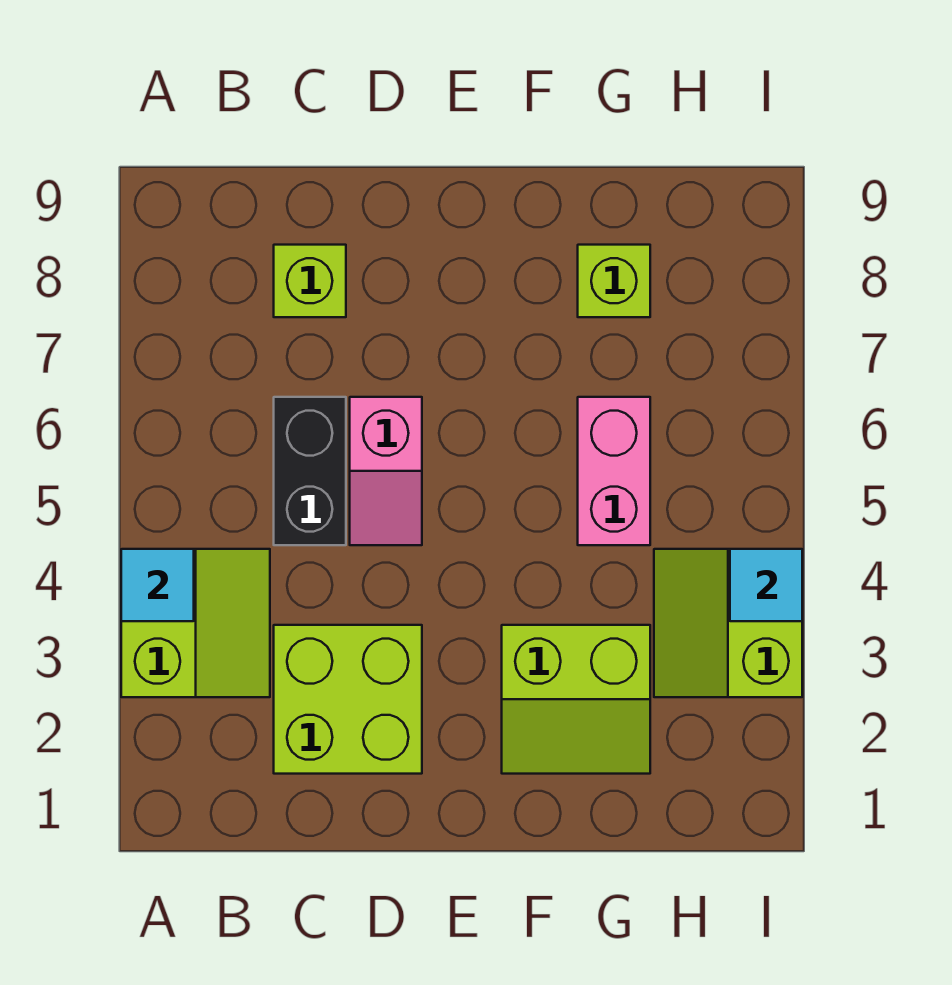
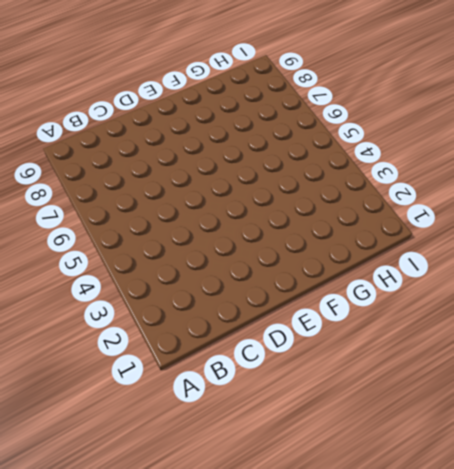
none -> lime 2x2 slope [121,549,270,697]
none -> lime 2x2 brick [274,625,422,774]

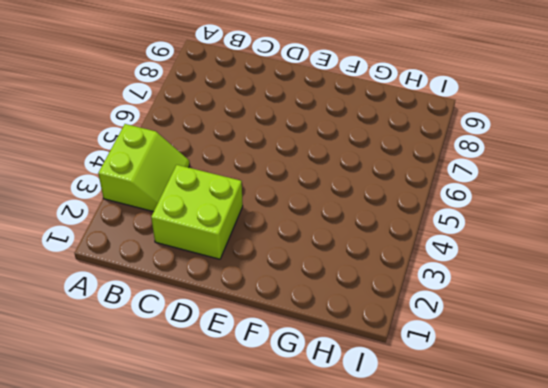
none -> black 1x2 brick [274,397,346,545]
none -> lime 1x1 brick [274,245,346,317]

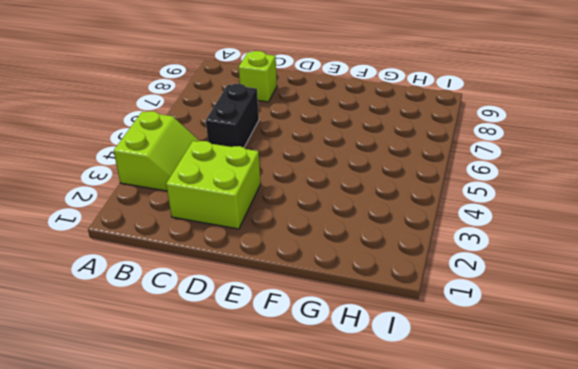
none -> pink 1x2 slope [350,397,422,545]
none -> lime 2x2 slope [502,625,650,774]

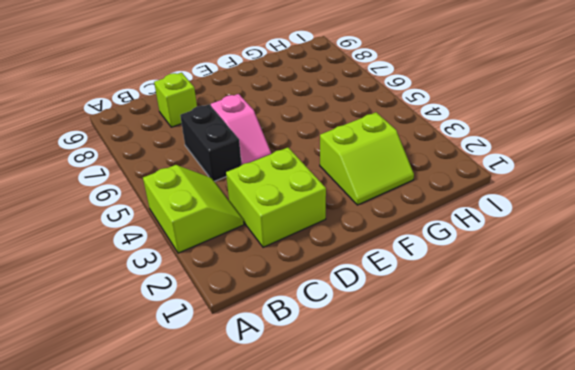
none -> pink 1x2 brick [578,397,650,545]
none -> lime 1x1 brick [578,245,650,317]

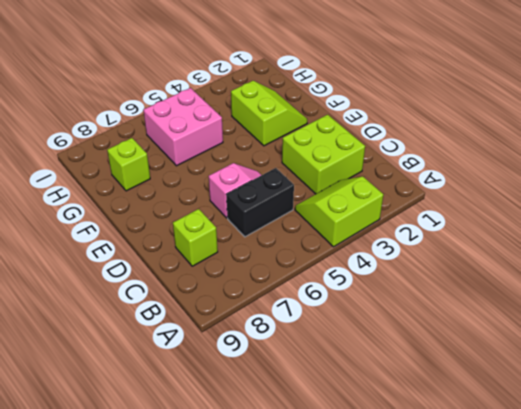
pink 2x2 brick [143,88,223,166] -> pink 1x2 brick [578,397,650,545]
none -> lime 2x2 slope [654,549,802,697]
none -> cyan 1x1 tile [121,549,194,621]

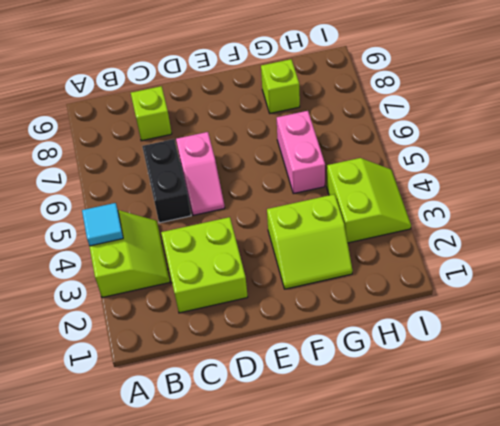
lime 2x2 slope [327,158,411,243] -> lime 2x2 slope turned to [654,549,802,697]
none -> cyan 1x1 tile [730,549,802,621]

